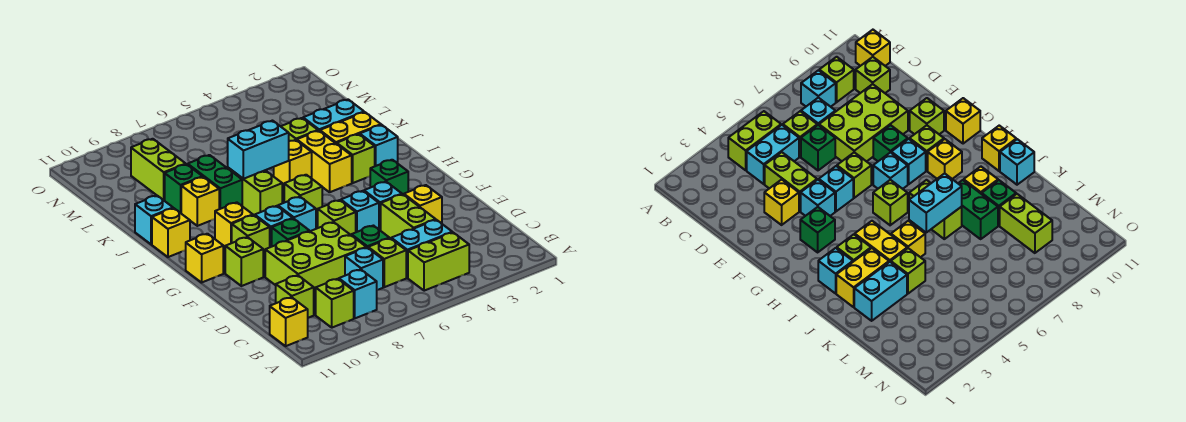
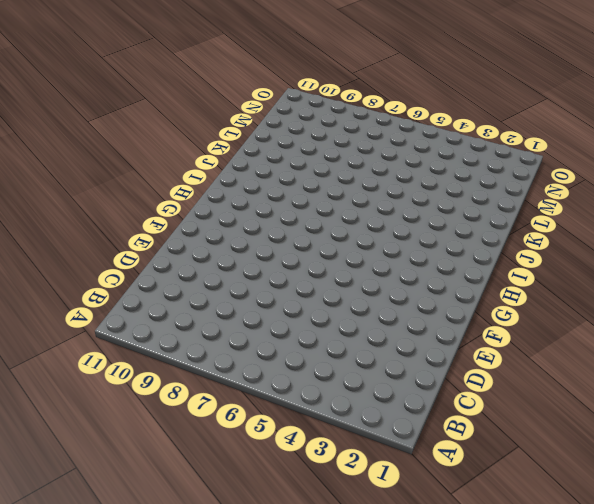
none -> lime 1x2 brick [408,232,469,291]
none -> cyan 1x1 brick [339,269,377,318]
none -> lime 1x1 brick [315,279,354,328]
none -> yellow 1x1 brick [270,297,308,346]

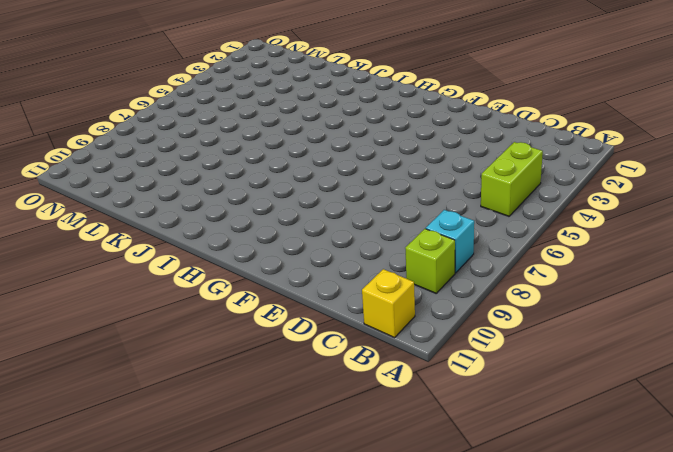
none -> cyan 1x2 brick [391,220,452,278]
none -> lime 1x1 brick [368,238,406,287]
none -> cyan 1x1 brick [345,247,383,290]
none -> lime 1x1 brick [276,275,314,318]

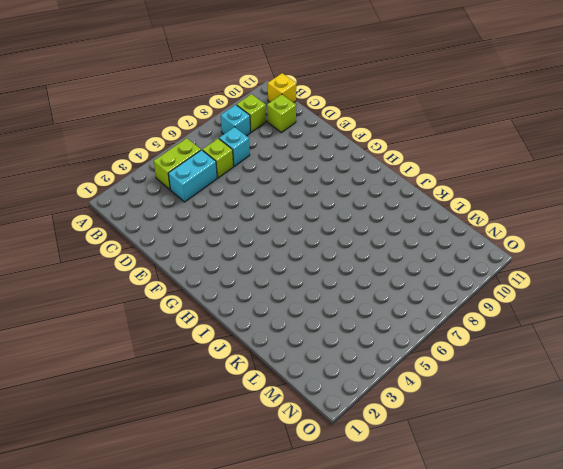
none -> lime 1x2 brick [380,194,436,238]
none -> green 1x1 brick [351,226,389,248]
none -> lime 2x3 brick [265,222,366,296]
none -> yellow 1x1 brick [404,185,442,224]

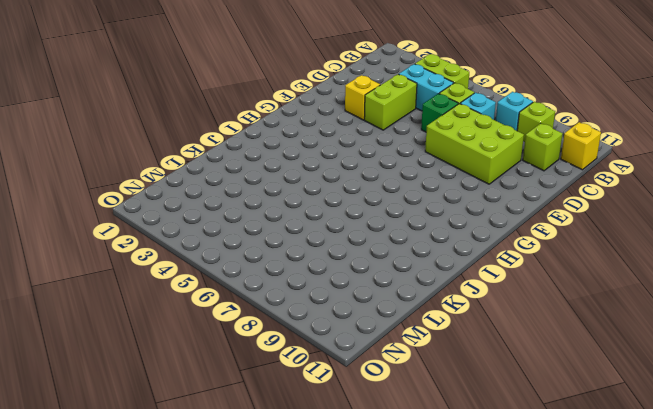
none -> cyan 1x1 brick [364,182,402,230]
none -> cyan 1x1 brick [341,191,379,232]
none -> lime 1x1 brick [318,200,356,235]
none -> green 1x1 brick [272,219,310,246]

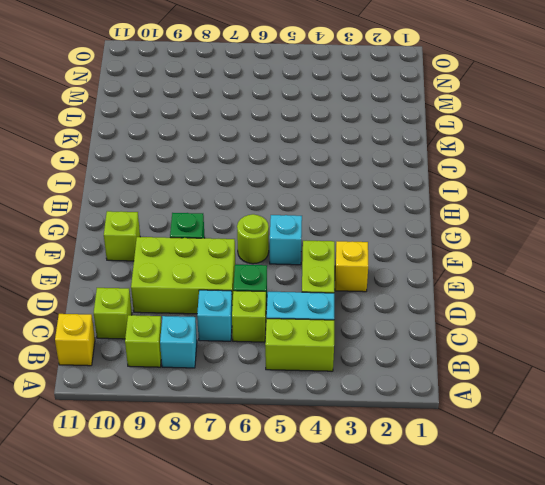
lime 1x1 round brick [237,214,269,264] -> lime 1x1 brick [318,200,356,235]
none -> cyan 1x1 brick [364,182,402,230]
none -> green 1x1 brick [370,160,408,195]
none -> cyan 1x1 brick [278,197,316,231]
none -> cyan 1x1 brick [255,206,293,247]

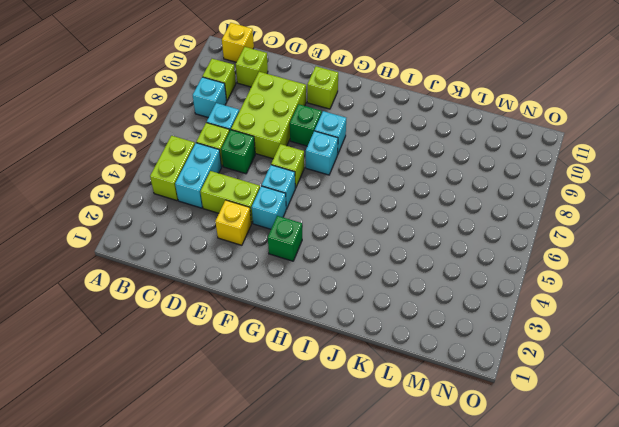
none -> lime 1x1 brick [232,215,270,258]
none -> yellow 1x1 brick [186,234,223,283]
none -> lime 1x1 brick [284,175,322,217]
none -> yellow 1x1 brick [215,202,253,247]

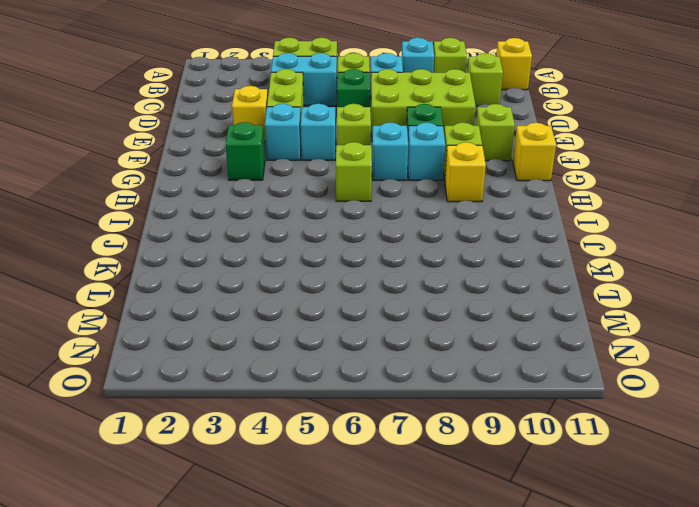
none -> cyan 1x1 brick [360,125,398,166]
none -> lime 1x1 brick [337,134,375,183]
none -> yellow 1x2 brick [297,131,352,192]
none -> lime 1x2 brick [228,168,282,216]

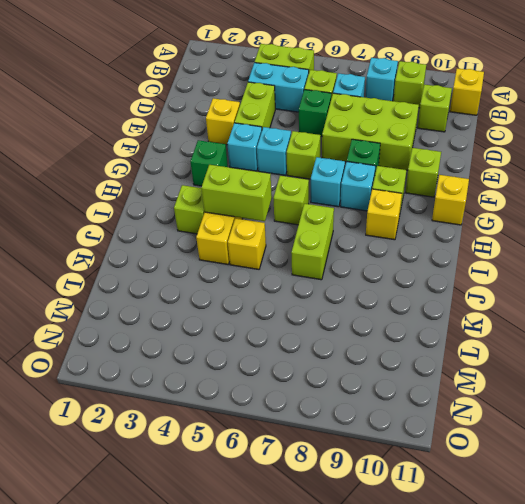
lime 1x2 brick [201,165,272,221] -> lime 1x2 brick turned to [131,139,186,200]
none -> cyan 1x1 brick [360,125,398,166]
none -> yellow 1x1 brick [152,208,190,257]
none -> yellow 1x2 brick [320,112,381,144]
none -> green 1x2 brick [188,155,242,209]

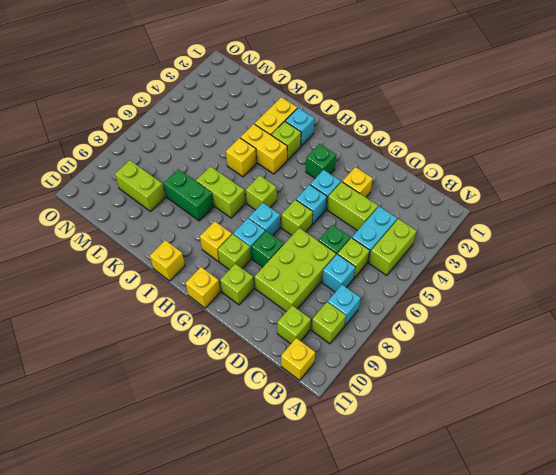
none -> yellow 1x1 brick [181,177,219,226]
none -> cyan 1x1 brick [135,195,173,244]
none -> cyan 1x2 brick [303,100,364,131]
none -> lime 1x1 brick [281,118,318,141]

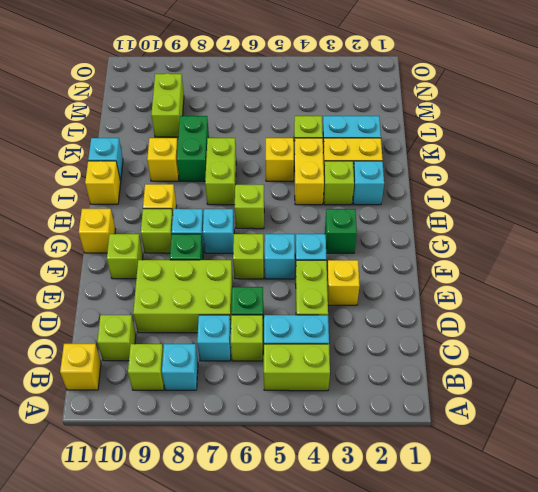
none -> green 1x1 brick [165,164,202,213]
none -> cyan 1x2 brick [227,121,289,179]

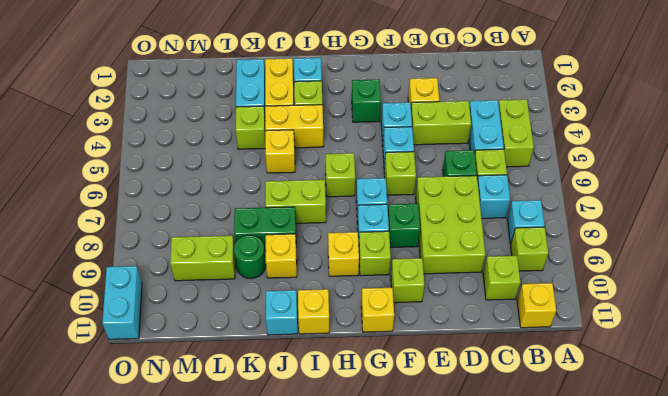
green 1x1 round brick [234,235,266,279] -> green 1x1 brick [165,164,202,213]
cyan 1x2 brick [102,266,142,339] -> cyan 1x2 brick moved to [227,121,289,179]

